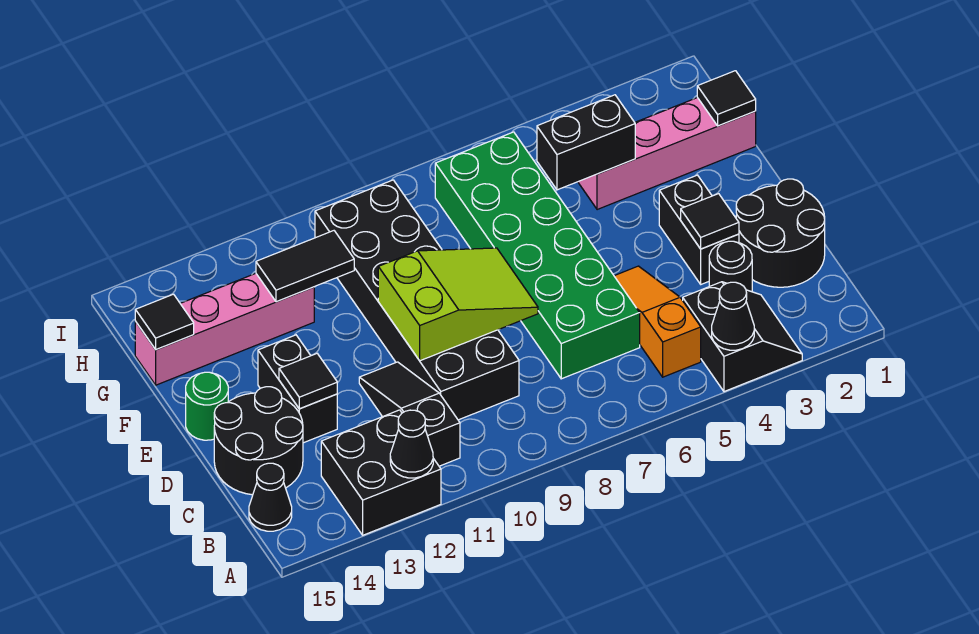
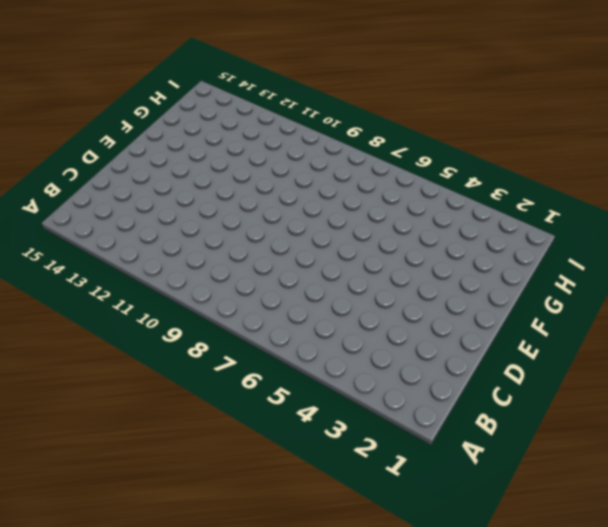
none -> black 2x2 slope [683,282,802,392]
none -> black 2x2 brick [321,410,441,535]
none -> orange 1x3 slope [614,266,701,377]

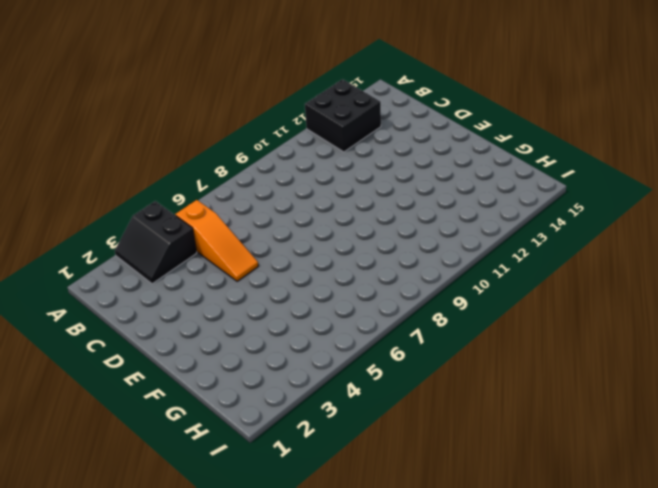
none -> black 1x3 slope [359,362,460,466]
none -> black 1x1 cone [249,463,292,531]
none -> black 2x2 round brick [736,179,825,287]

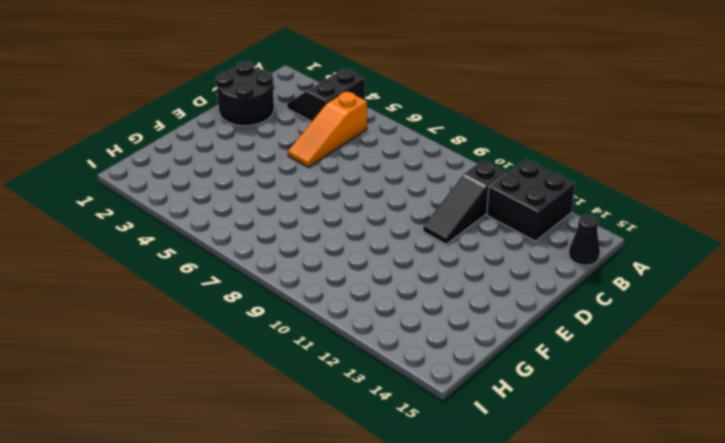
none -> black 1x1 round brick [709,241,752,292]
none -> green 2x6 brick [435,132,640,379]
none -> black 2x6 brick [315,180,519,420]

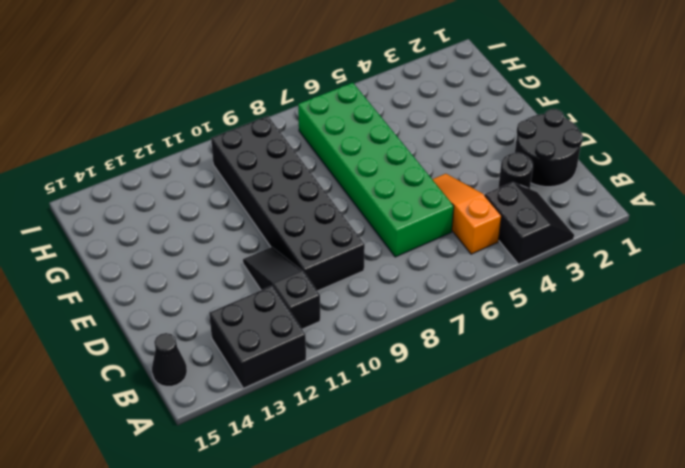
none -> black 2x2 round brick [214,387,303,495]
none -> black 1x2 brick [659,175,739,284]
none -> black 1x2 brick [258,335,337,443]

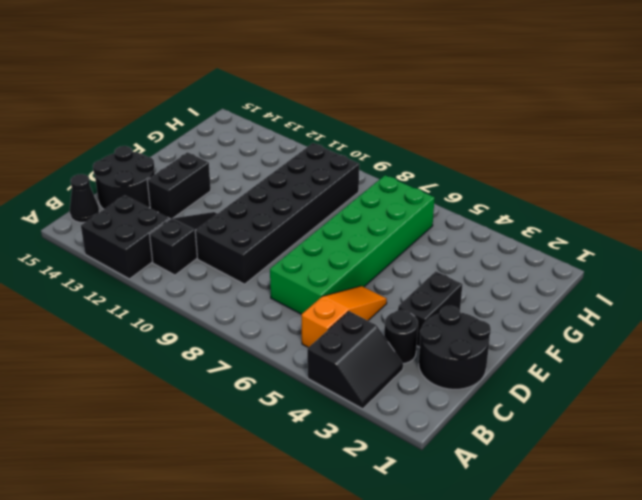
none -> green 1x1 round brick [186,372,228,440]
none -> pink 1x4 brick [578,98,756,210]
none -> pink 1x4 brick [135,273,314,385]

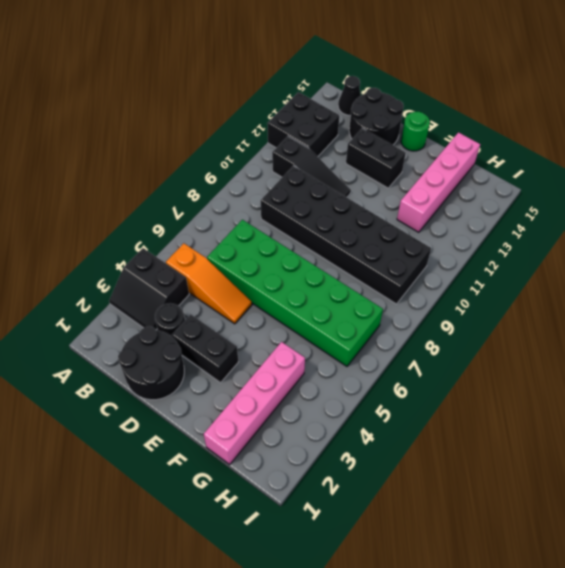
none -> black 1x1 cone [712,282,754,350]
none -> black 1x1 cone [390,410,433,478]
none -> black 1x1 tile [681,194,739,249]

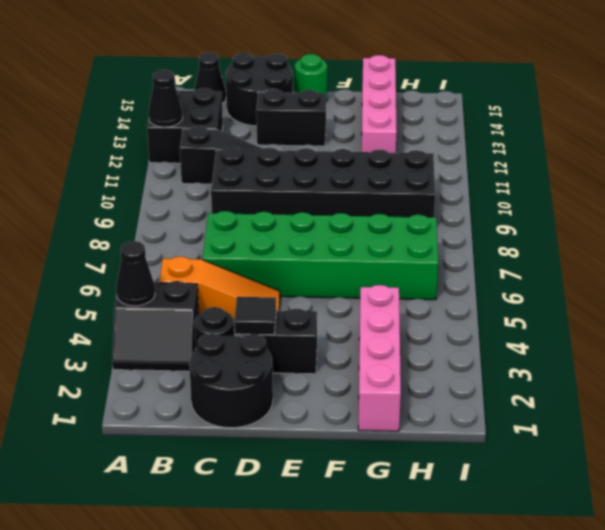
none -> lime 2x3 slope [378,248,538,361]
none -> black 1x1 tile [279,354,337,409]
none -> black 1x1 tile [697,71,756,126]

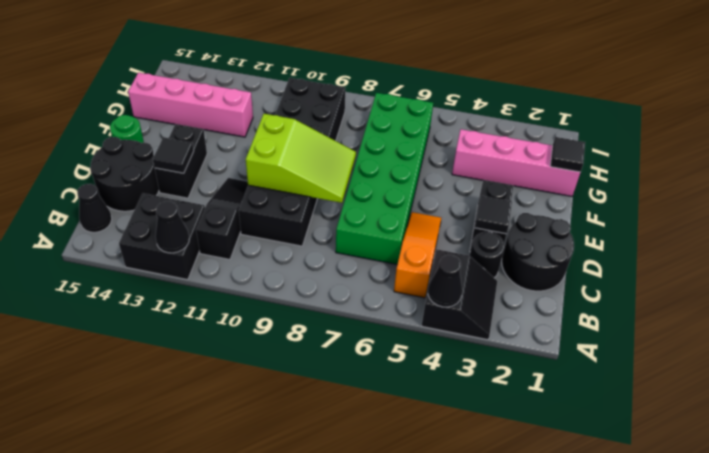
none -> black 1x2 brick [537,95,635,190]
none -> black 1x2 tile [256,231,354,302]
none -> black 1x1 tile [135,294,194,350]

